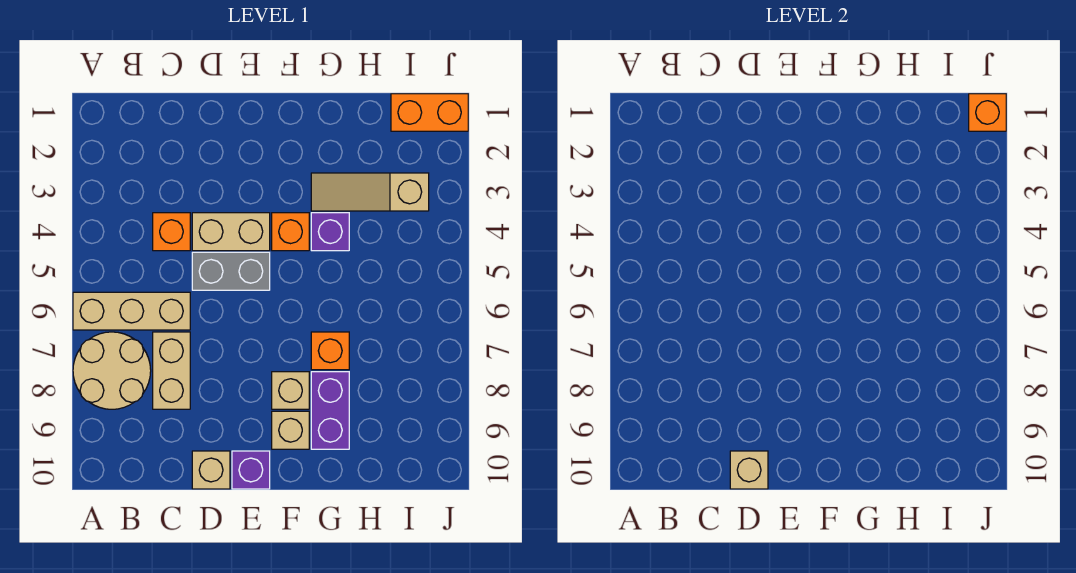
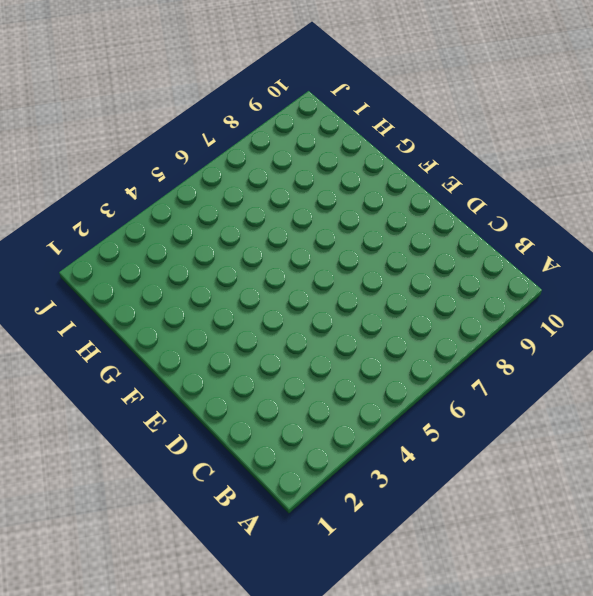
none -> tan 1x3 brick [73,292,190,330]
none -> tan 2x2 round brick [73,332,151,409]
none -> orange 1x1 brick [153,213,190,251]

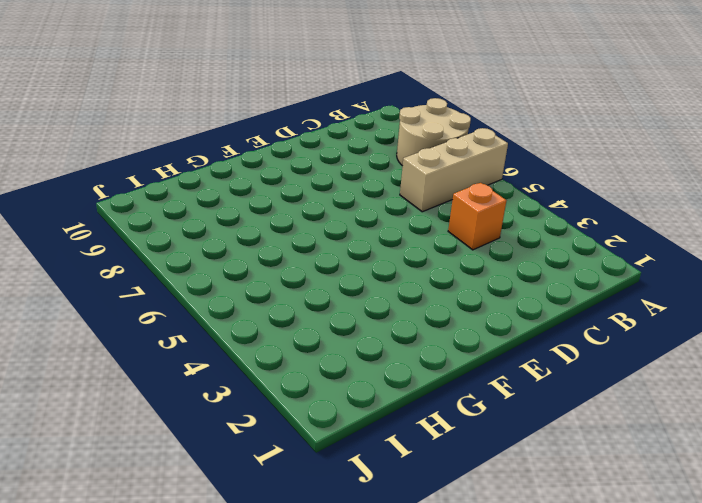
none -> tan 1x2 brick [153,332,190,409]
none -> tan 1x2 brick [192,213,270,251]
none -> grey 1x2 brick [192,252,270,290]

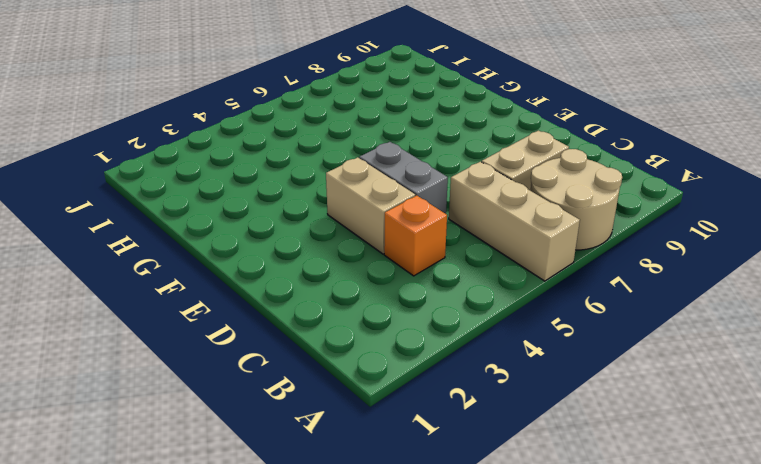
none -> tan 1x1 brick [192,451,230,489]
none -> purple 1x1 brick [232,451,270,489]
none -> orange 1x1 brick [272,213,309,251]

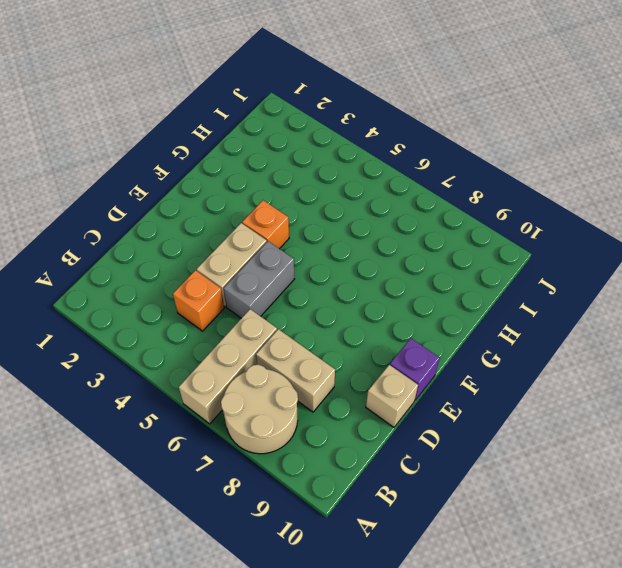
none -> tan 1x1 brick [272,372,309,409]
none -> tan 1x1 brick [272,411,309,449]
none -> tan 1x3 slope [311,173,429,211]

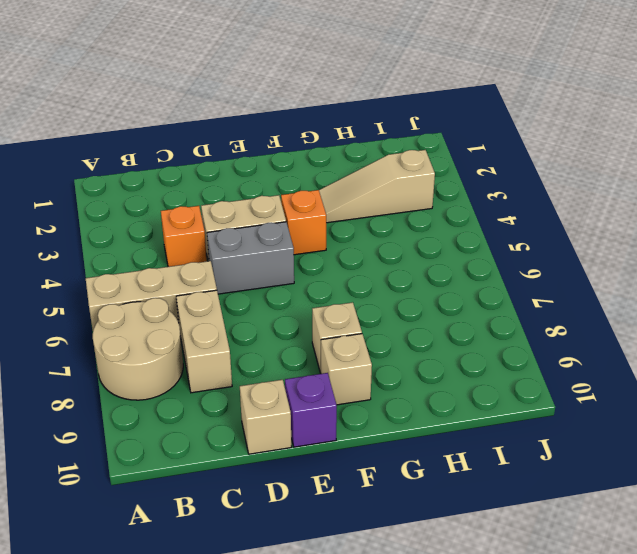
none -> purple 1x1 brick [311,213,349,251]
none -> orange 1x1 brick [311,332,349,370]
none -> purple 1x2 brick [311,372,349,449]

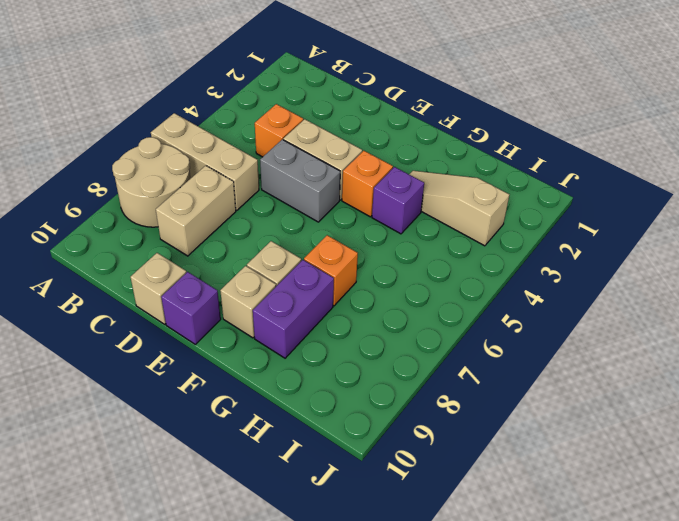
none -> orange 1x2 brick [391,94,468,131]
none -> tan 1x1 brick [730,451,768,489]
none -> orange 1x1 brick [969,94,1006,131]

